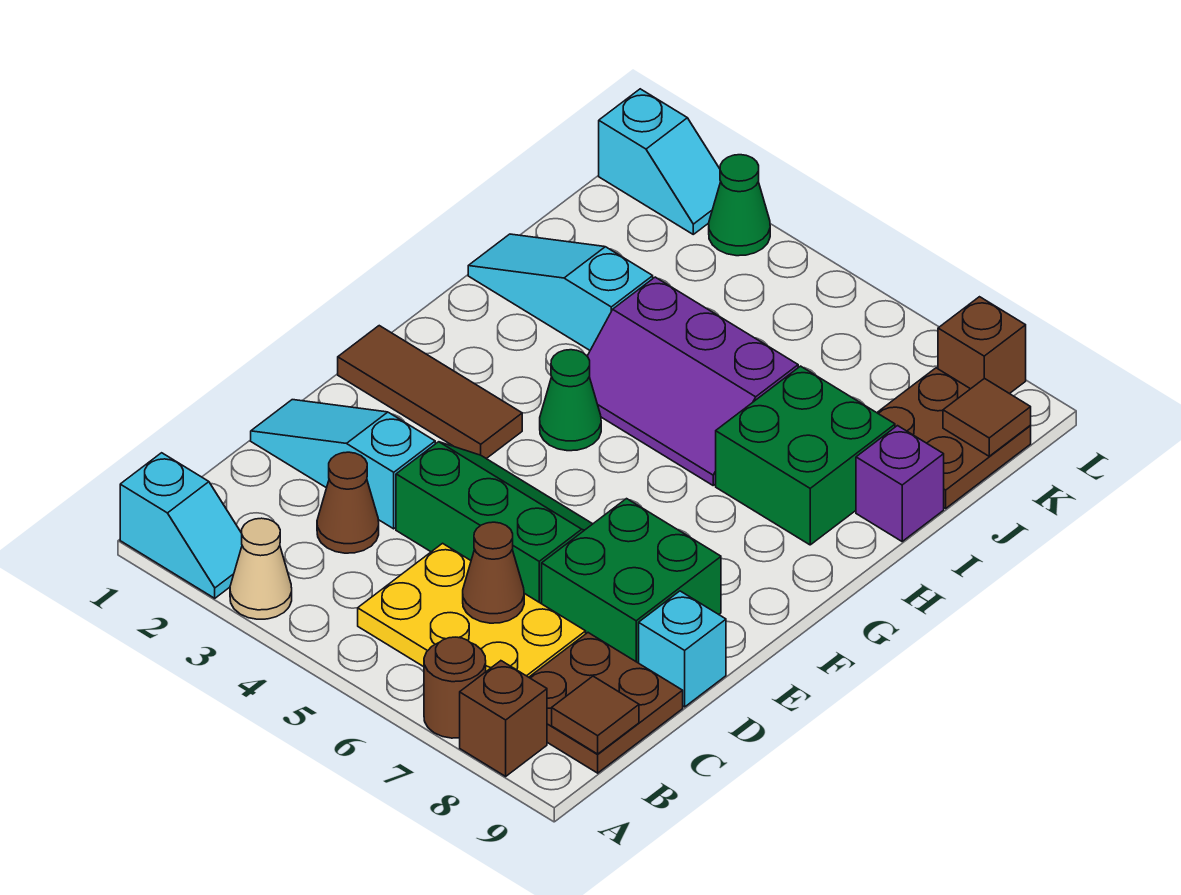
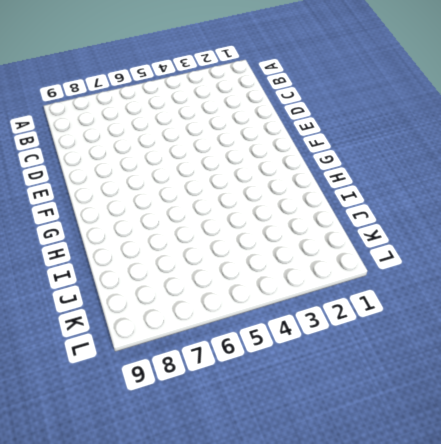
none -> cyan 1x2 slope [120,453,242,598]
none -> tan 1x1 cone [230,518,292,619]
none -> brown 1x1 round brick [424,637,486,738]

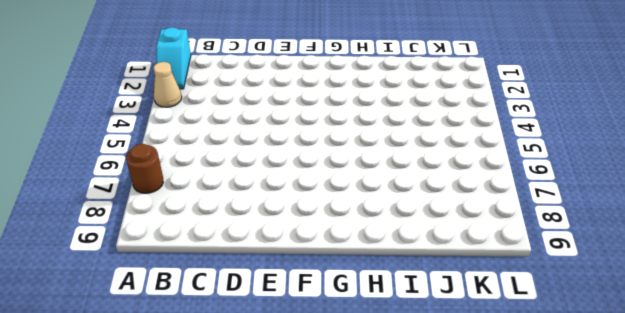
none -> brown 1x1 brick [460,661,547,776]
none -> yellow 2x3 plate [358,543,586,677]
none -> brown 2x2 plate [529,633,683,773]

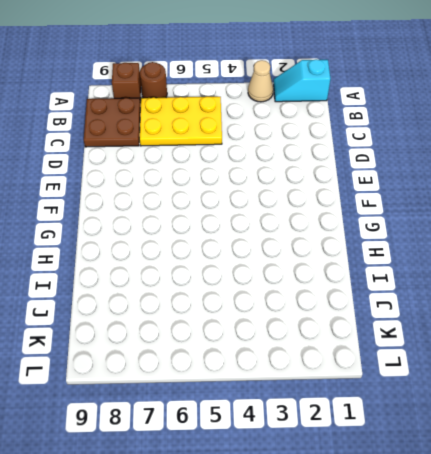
none -> brown 1x1 cone [317,452,379,553]
none -> cyan 1x3 slope [251,400,435,529]
none -> green 2x3 slope [396,442,592,604]

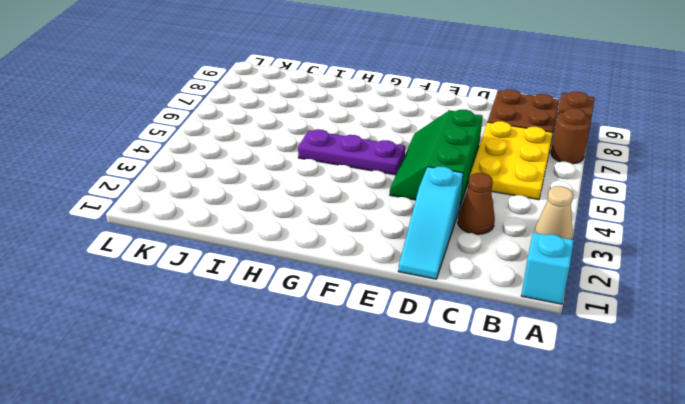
purple 1x3 plate [298,129,405,175] -> purple 2x3 slope [587,277,798,485]
none -> green 2x2 brick [542,499,721,663]
none -> cyan 1x1 brick [639,591,726,707]
none -> brown 1x3 tile [338,326,522,459]

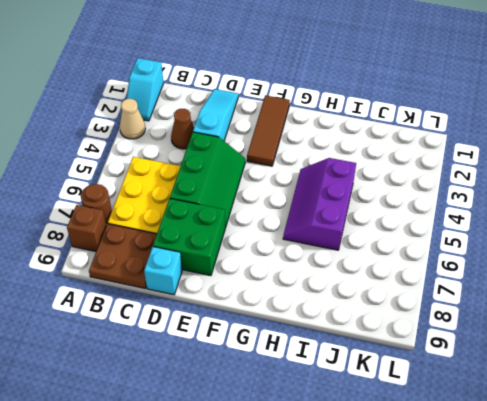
none -> green 1x1 cone [540,350,601,451]
none -> green 2x2 brick [716,366,895,545]
none -> cyan 1x3 slope [468,234,653,350]

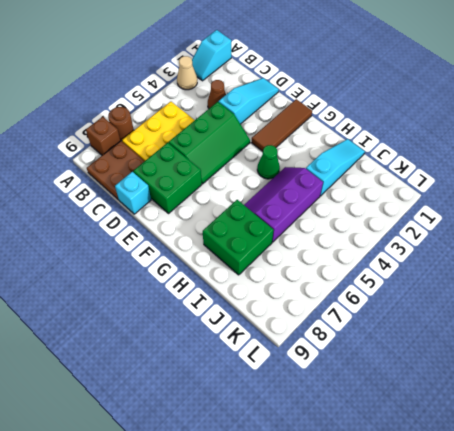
none -> purple 1x1 brick [856,426,944,541]
none -> brown 2x2 plate [877,368,1031,508]
none -> cyan 1x2 slope [599,89,721,234]

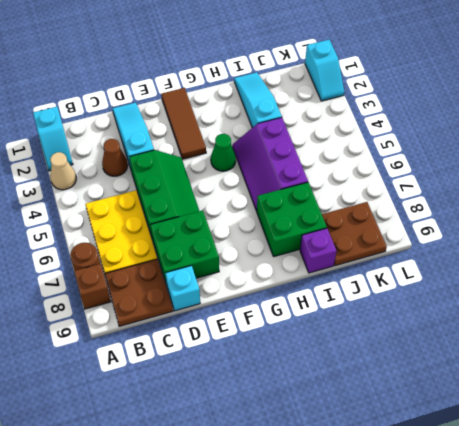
none -> green 1x1 cone [709,155,770,256]
none -> brown 1x1 brick [938,297,1026,394]
none -> brown 1x1 tile [552,676,639,754]

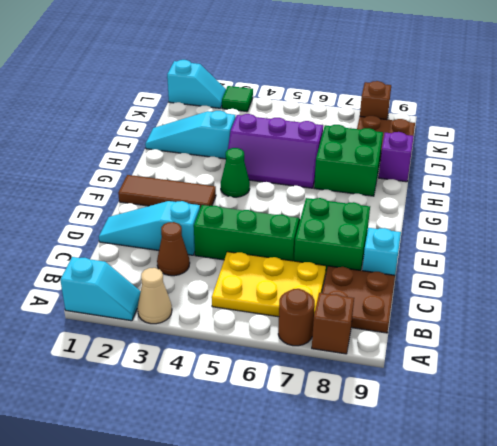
green 1x1 tile [222,86,253,112] -> green 1x1 cone [709,155,770,256]
none -> brown 1x1 tile [552,676,639,754]
none -> brown 1x1 cone [463,522,524,623]
none -> brown 1x1 tile [943,378,1031,456]

